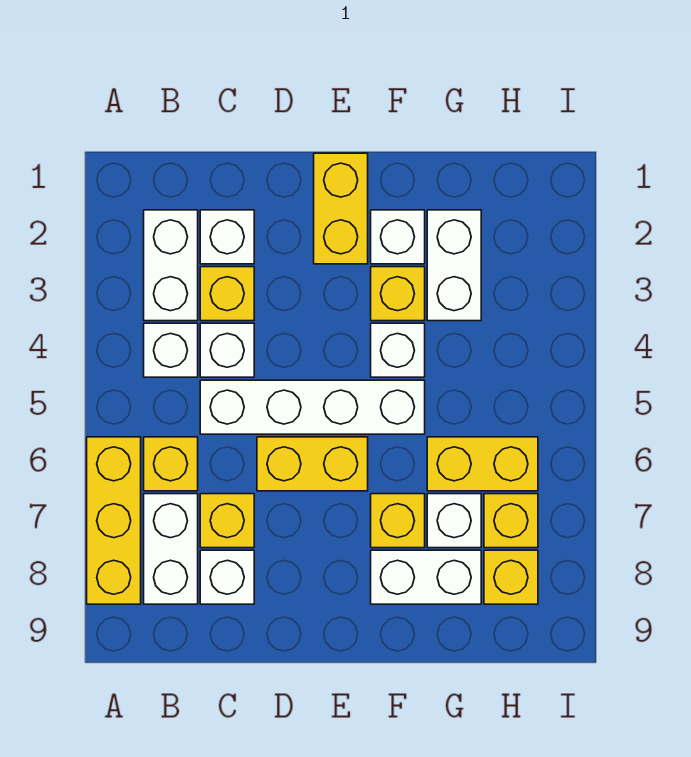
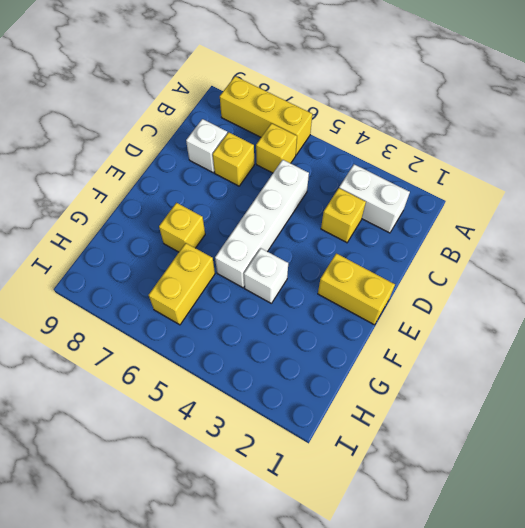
none -> white 1x1 brick [144,323,198,377]
none -> white 1x2 brick [144,494,198,604]
none -> white 1x1 brick [200,210,254,264]

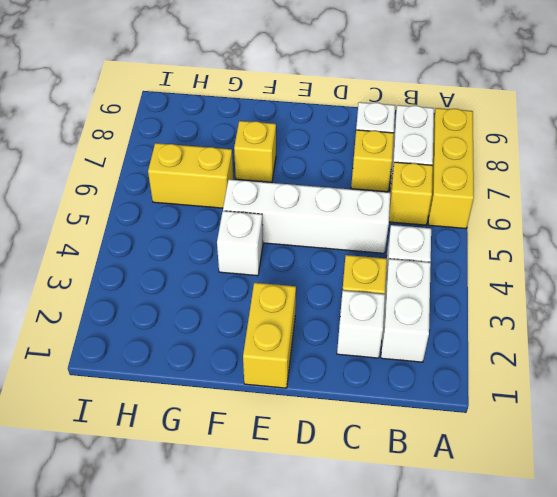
none -> white 1x1 brick [200,323,254,377]
none -> yellow 1x2 brick [257,437,368,491]
none -> white 1x1 brick [371,210,425,264]

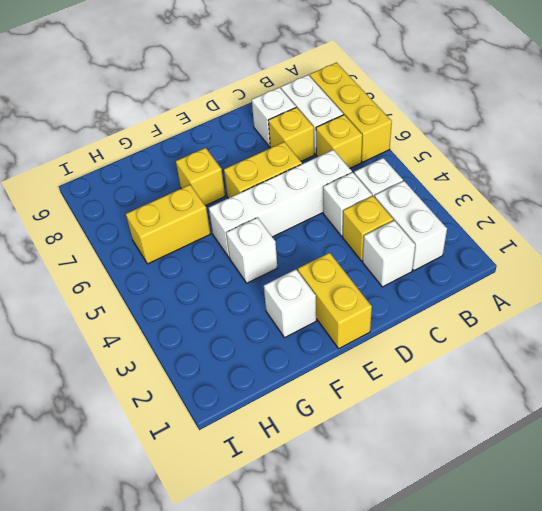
none -> yellow 1x1 brick [371,267,425,321]
none -> white 1x2 brick [371,550,481,604]
none -> white 1x2 brick [427,210,481,321]

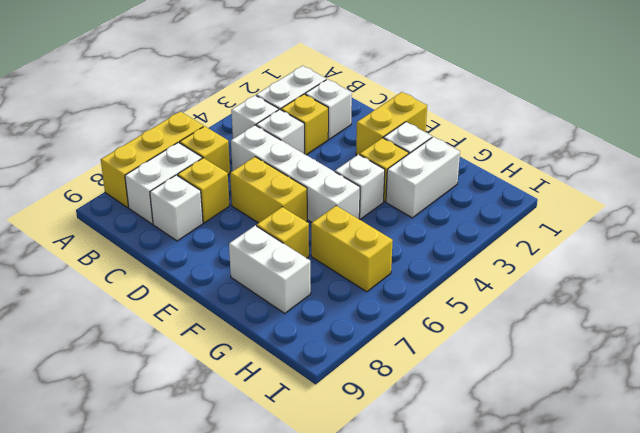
none -> white 1x1 brick [427,494,481,548]
none -> yellow 1x1 brick [484,494,538,548]
none -> yellow 1x1 brick [484,550,538,604]

